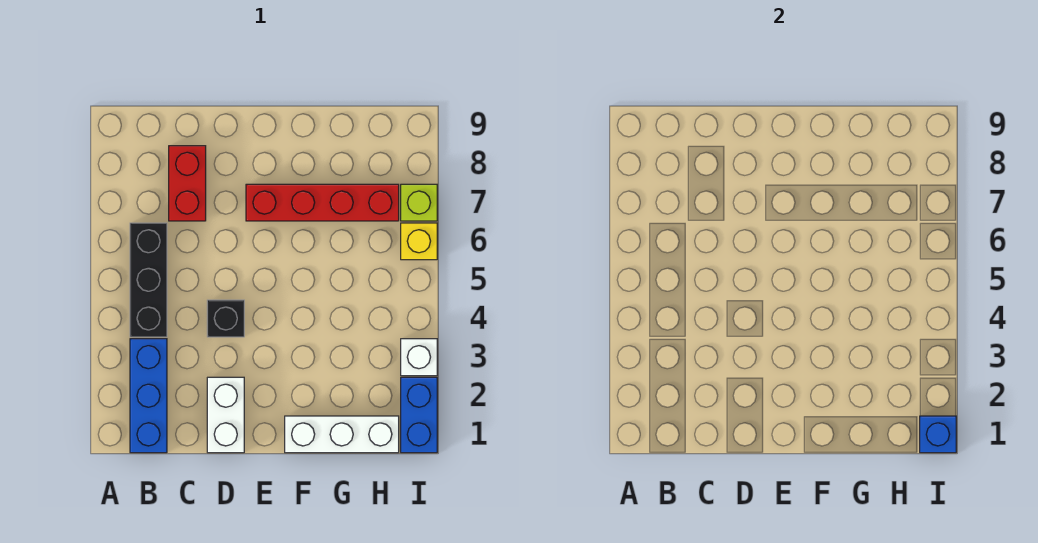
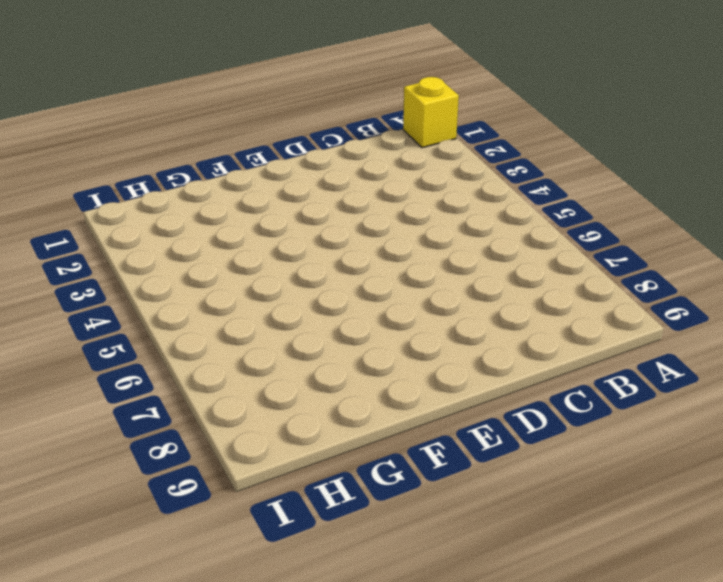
yellow 1x1 brick [403,77,459,148] -> yellow 1x1 brick moved to [401,223,437,260]
none -> blue 1x3 brick [130,339,167,453]
none -> black 1x3 brick [130,223,167,337]
none -> red 1x2 brick [169,146,206,221]

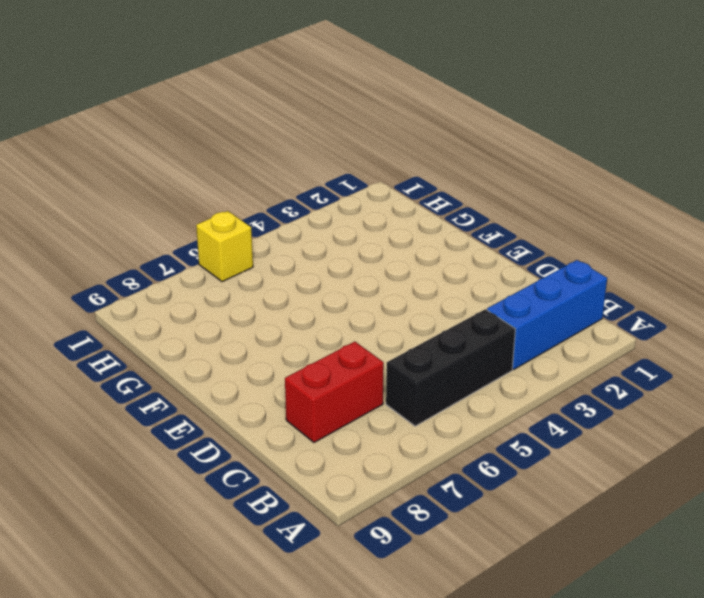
none -> white 1x2 brick [207,377,244,453]
none -> black 1x1 brick [207,300,244,337]
none -> red 1x4 brick [246,184,399,221]

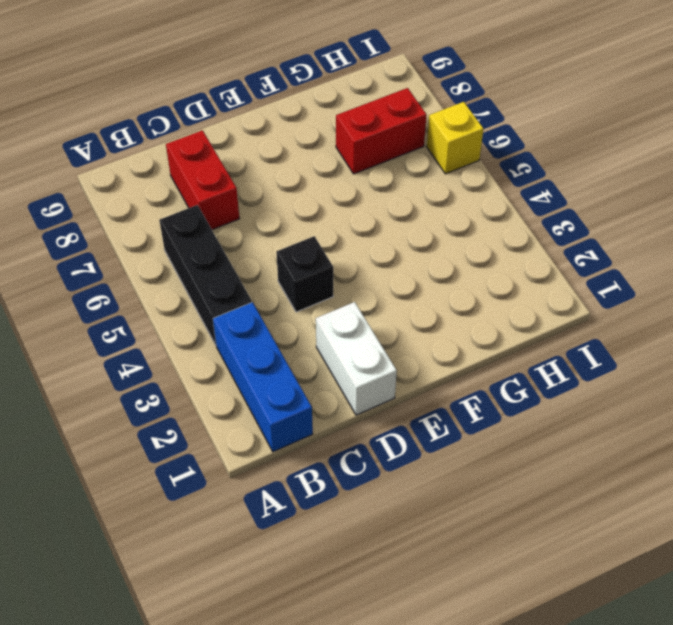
red 1x2 brick [336,88,427,174] -> red 1x4 brick [246,184,399,221]
none -> white 1x3 brick [285,416,399,453]
none -> blue 1x2 brick [401,377,437,453]
none -> white 1x1 brick [401,339,437,376]

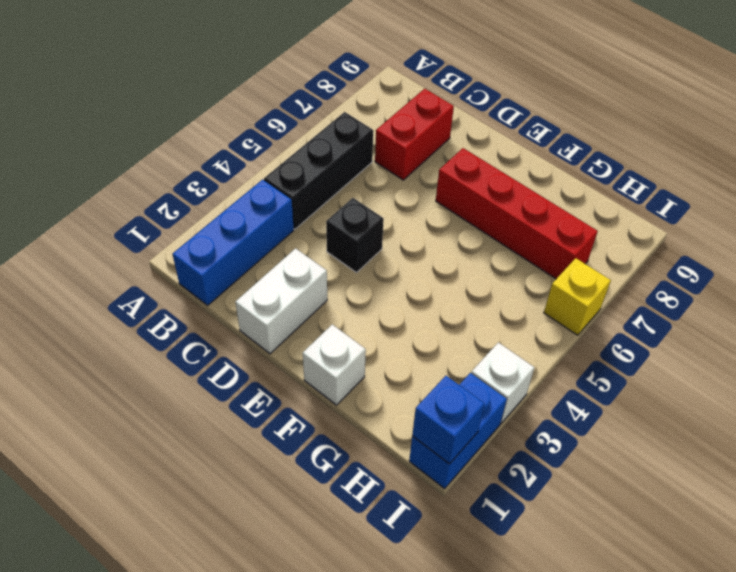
white 1x1 brick [303,325,366,405] -> white 1x3 brick [285,416,399,453]
none -> lime 1x1 brick [401,184,437,221]

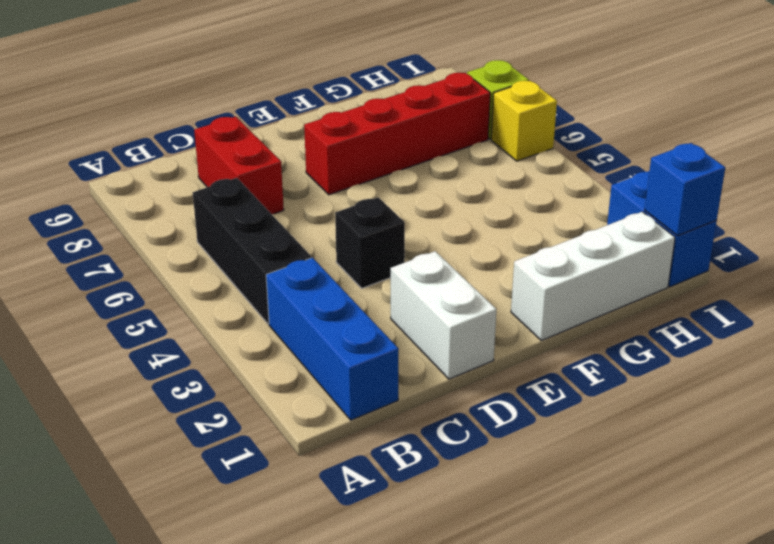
none -> white 1x1 brick [401,339,437,376]

